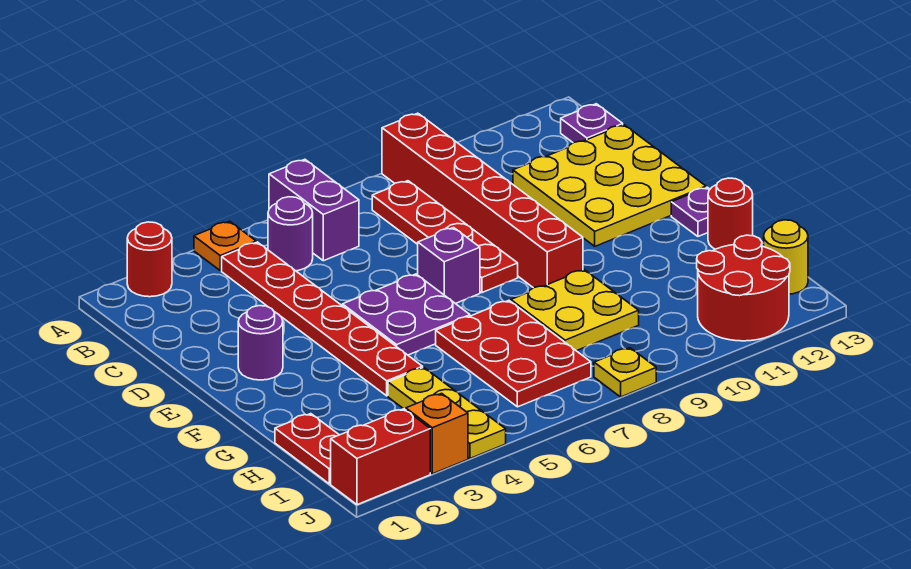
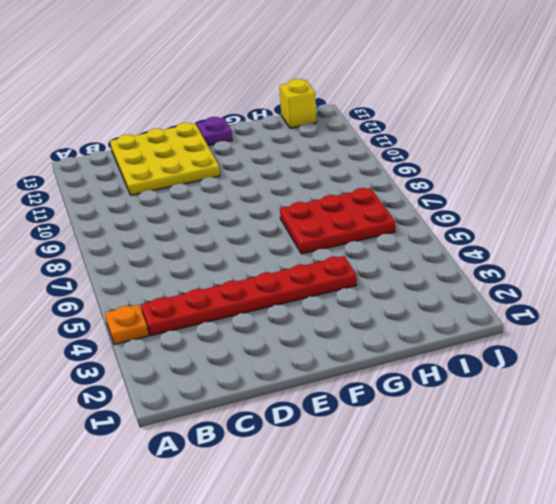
yellow 1x1 brick [280,79,316,128] -> yellow 1x1 round brick [764,220,808,294]
none -> red 1x1 round brick [127,222,172,297]
none -> purple 1x2 brick [269,159,359,261]
none -> red 1x6 brick [382,113,583,288]

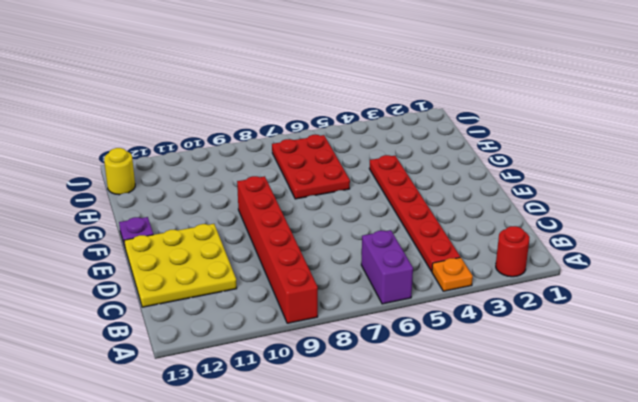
none -> purple 1x1 round brick [268,197,313,271]
none -> red 1x4 plate [372,181,518,293]
none -> purple 1x1 plate [561,104,623,143]

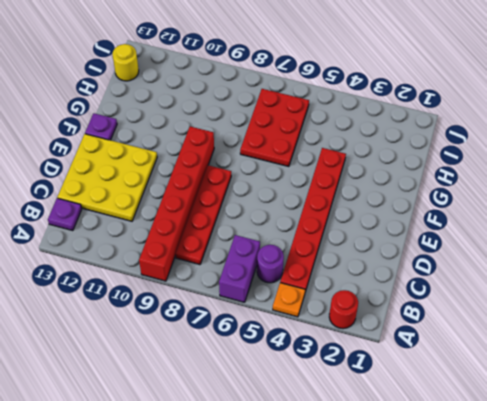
none -> purple 1x1 round brick [238,306,283,380]
none -> purple 2x2 plate [342,274,470,355]
none -> purple 1x1 brick [418,228,480,304]

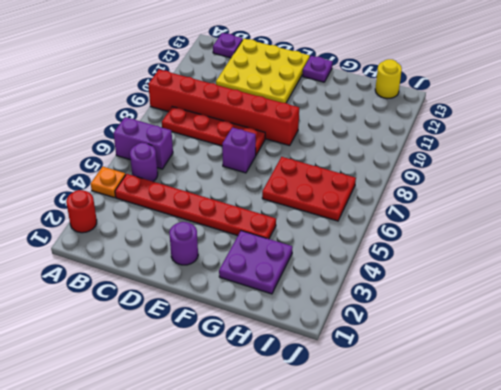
purple 2x2 plate [219,231,293,294] -> purple 2x2 plate moved to [342,274,470,355]
none -> yellow 2x2 plate [511,270,639,351]
none -> red 1x1 round brick [708,178,753,249]
none -> red 1x2 plate [275,414,339,484]

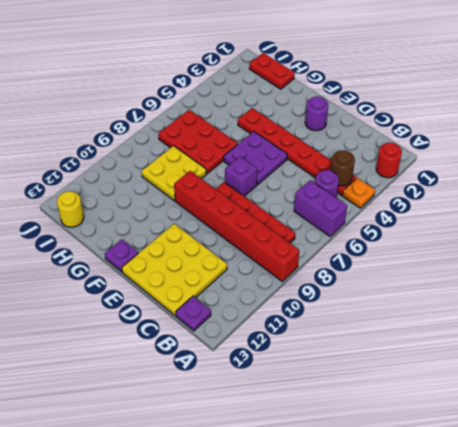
brown 1x1 round brick [330,150,355,186] -> none
none -> red 1x1 round brick [708,178,753,249]
none -> yellow 1x3 plate [388,367,506,458]
none -> red 2x2 round brick [697,235,790,341]

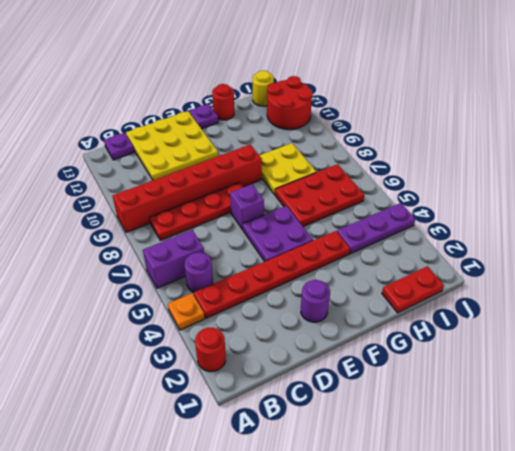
purple 1x3 plate [337,203,415,254] -> yellow 1x3 plate [388,367,506,458]
none -> red 1x2 brick [331,409,430,505]
none -> orange 1x1 brick [406,393,468,474]
none -> yellow 1x1 plate [594,348,656,397]

